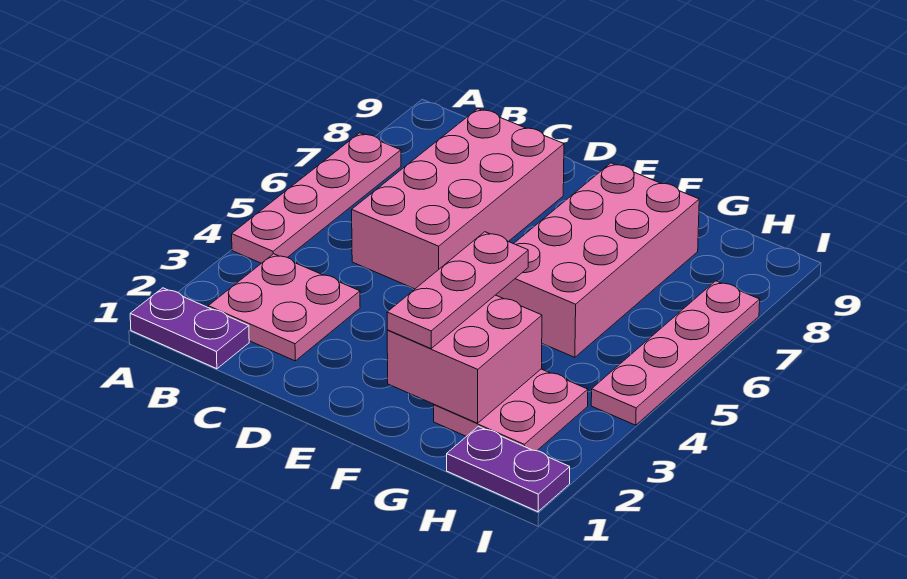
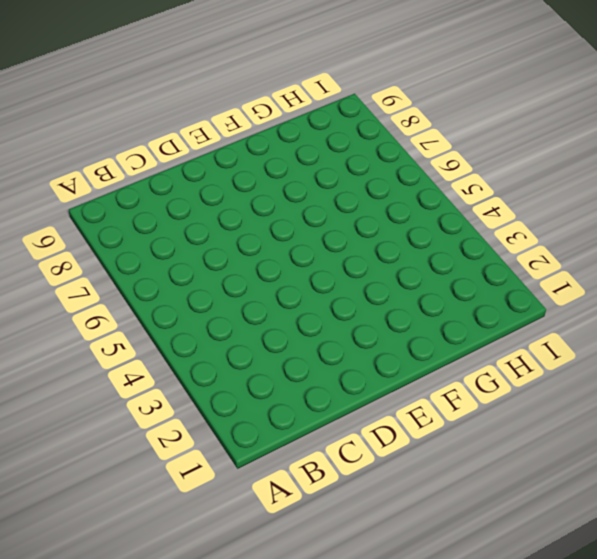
none -> purple 1x2 plate [130,288,249,369]
none -> pink 1x4 plate [232,133,401,263]

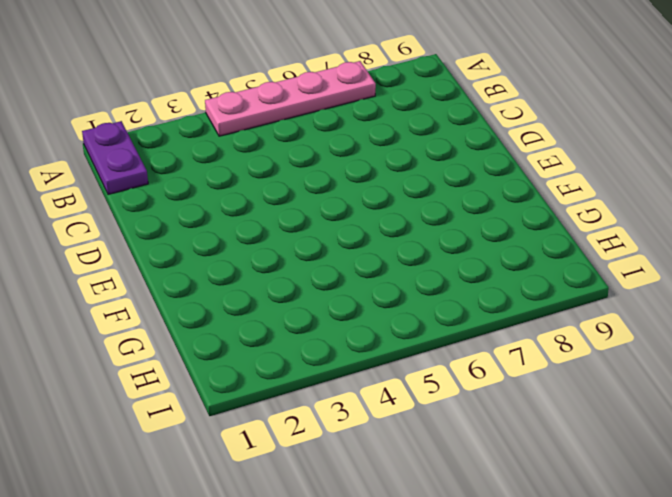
none -> pink 2x2 plate [208,254,360,361]
none -> pink 2x4 brick [352,109,564,289]

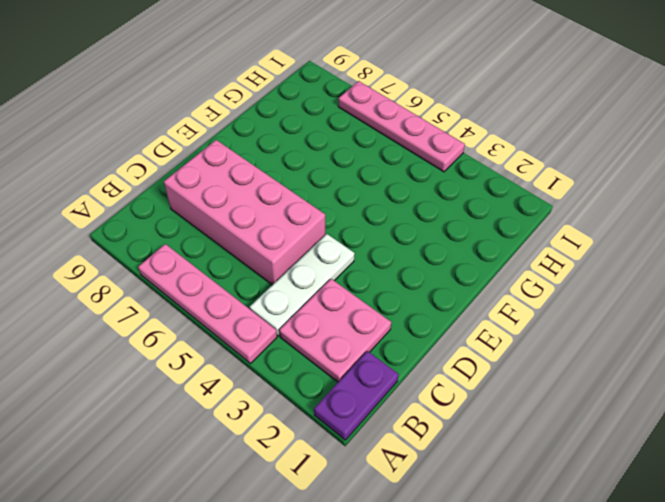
white 1x3 plate [250,234,354,336] -> none
none -> pink 2x4 brick [496,163,699,357]
none -> pink 2x2 plate [434,369,588,451]

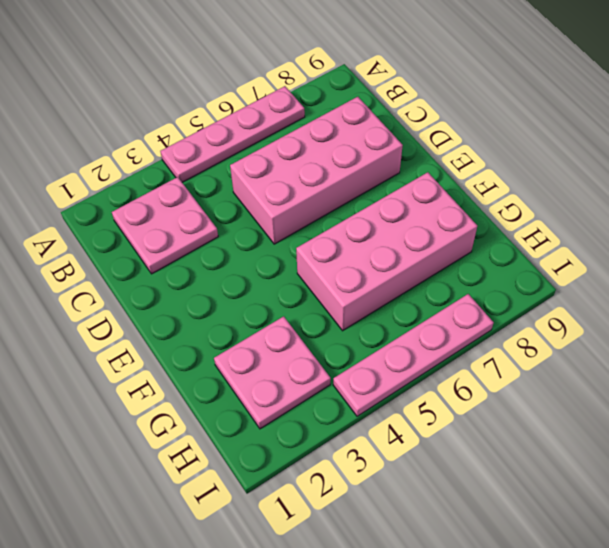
none -> purple 1x2 plate [130,288,249,369]
none -> purple 1x2 plate [447,426,570,512]

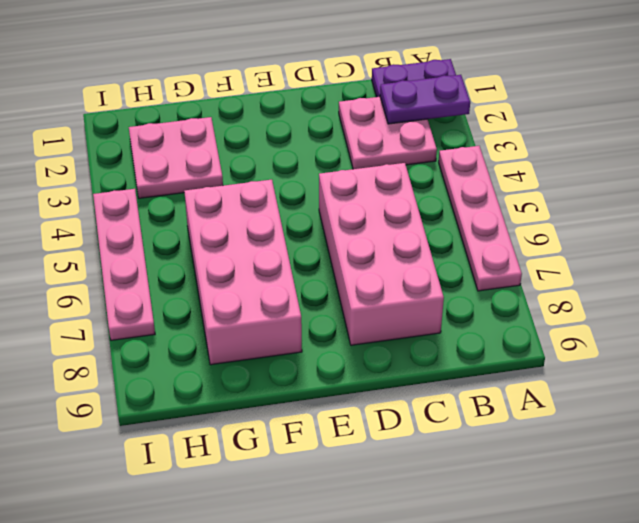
purple 1x2 plate [380,75,470,124] -> purple 1x2 plate moved to [447,426,570,512]
none -> pink 2x2 brick [387,295,542,423]
none -> pink 1x3 plate [387,232,528,348]

